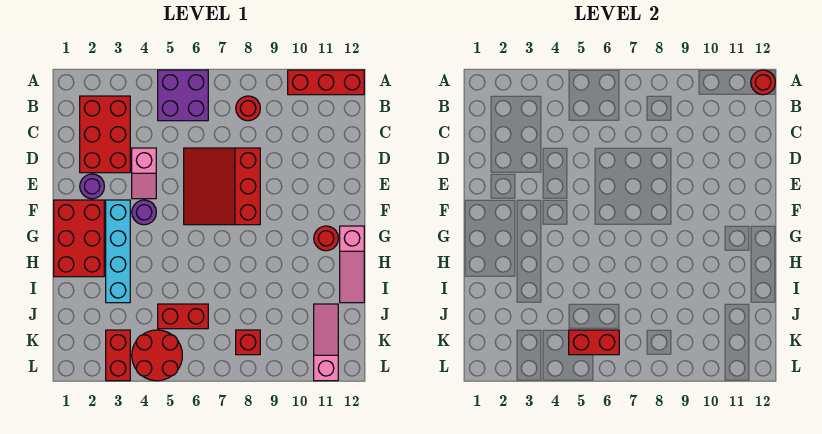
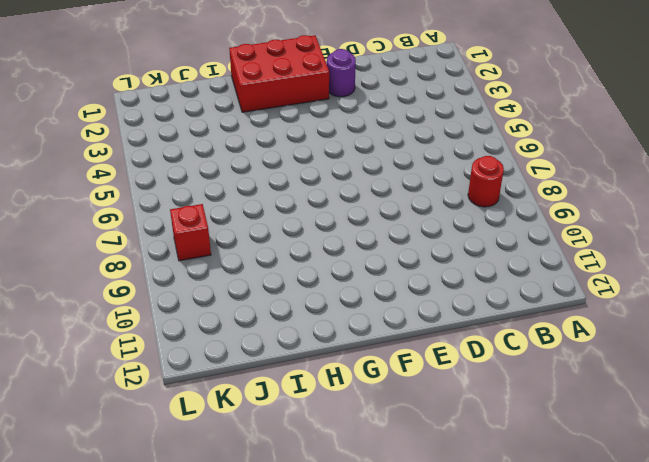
none -> purple 2x2 brick [158,70,208,121]
none -> red 1x3 brick [288,70,364,95]
none -> red 2x3 brick [80,96,130,173]

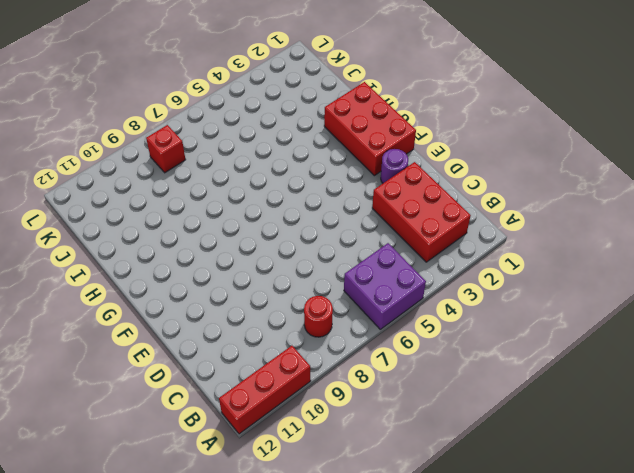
none -> pink 1x2 slope [132,148,156,199]
none -> red 3x3 slope [184,148,260,225]
none -> cyan 1x4 brick [106,200,130,303]

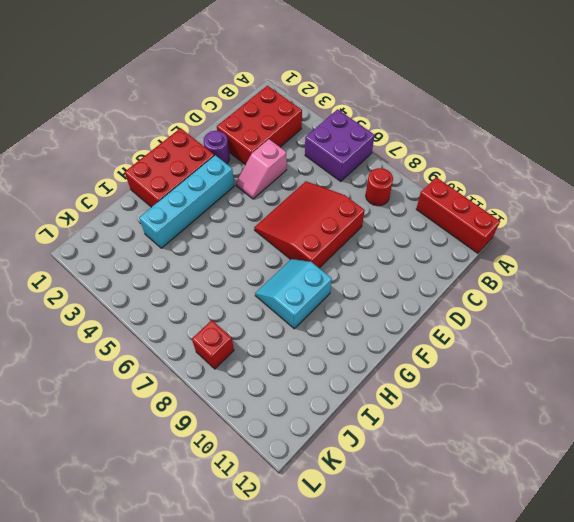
cyan 2x2 slope [255,259,332,329] -> none
none -> purple 1x1 round brick [132,200,156,225]
none -> red 1x1 round brick [314,226,338,251]
none -> pink 1x3 slope [340,226,364,303]

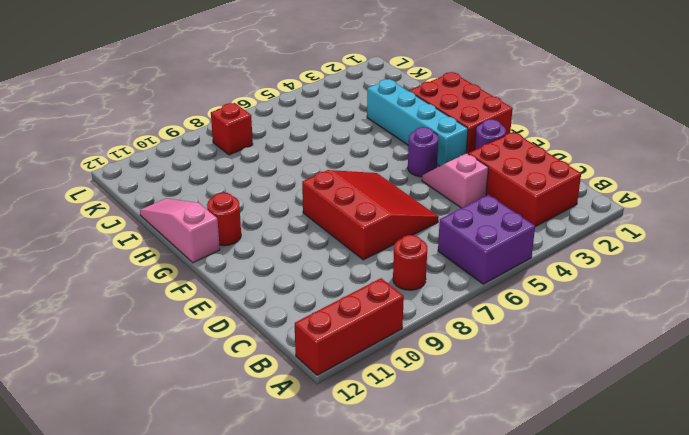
none -> red 1x2 brick [158,304,208,329]
none -> pink 1x3 slope [314,304,338,381]
none -> red 1x2 brick [106,330,130,381]

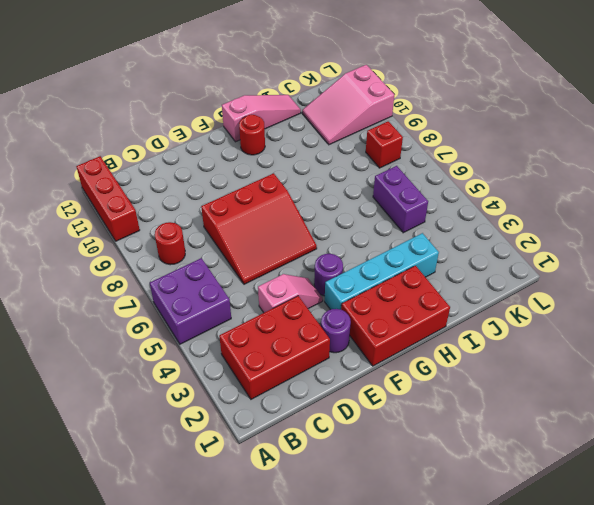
purple 1x2 brick [373,166,428,233] -> red 1x2 brick [158,304,208,329]
pink 2x3 slope [302,65,394,145] -> pink 1x3 slope [314,304,338,381]
none -> red 1x2 brick [106,330,130,381]
none -> red 2x2 round brick [132,330,182,381]
none -> red 1x1 round brick [751,70,775,95]

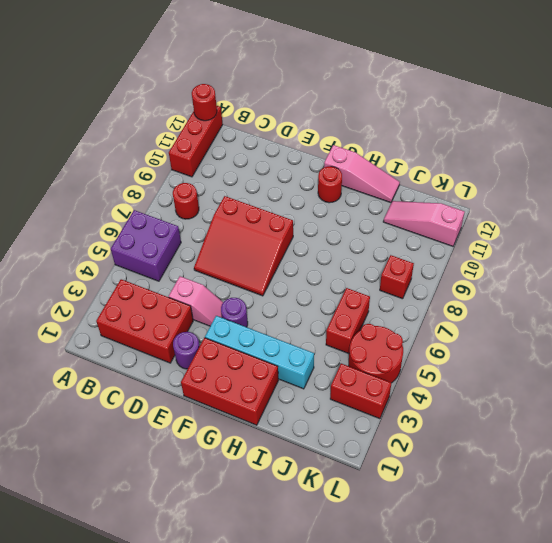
none -> red 1x2 brick [569,330,619,355]

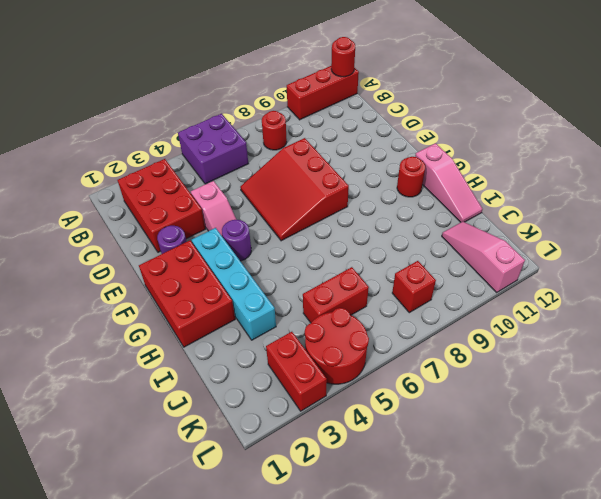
none -> red 1x2 brick [569,330,619,355]

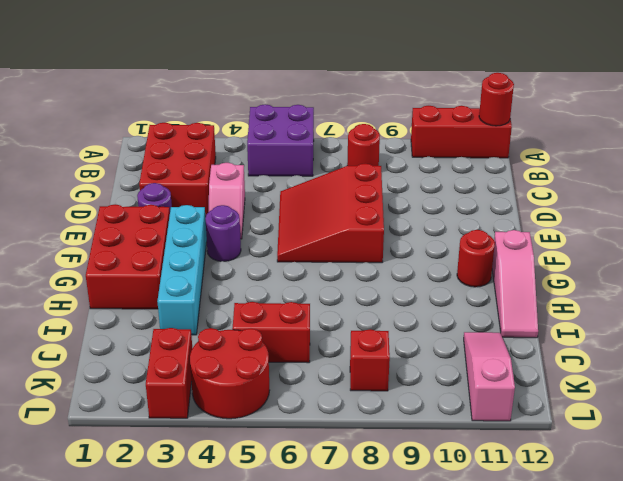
none -> red 1x2 brick [569,330,619,355]

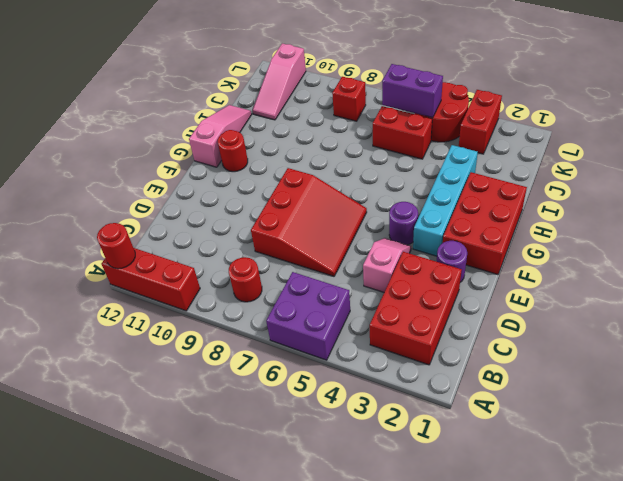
purple 1x2 brick [382,64,443,118] -> red 1x2 brick [569,330,619,355]

